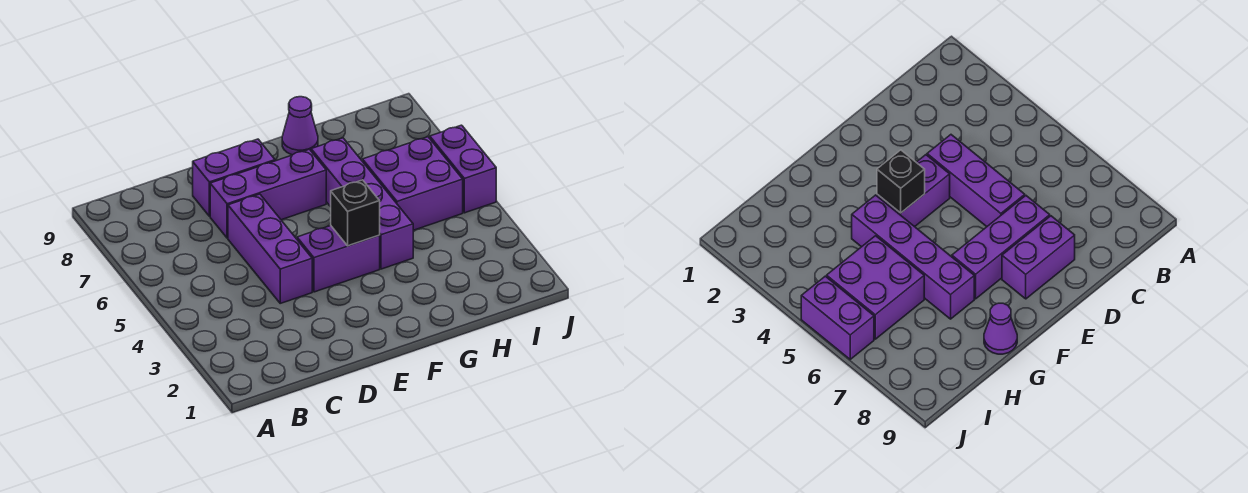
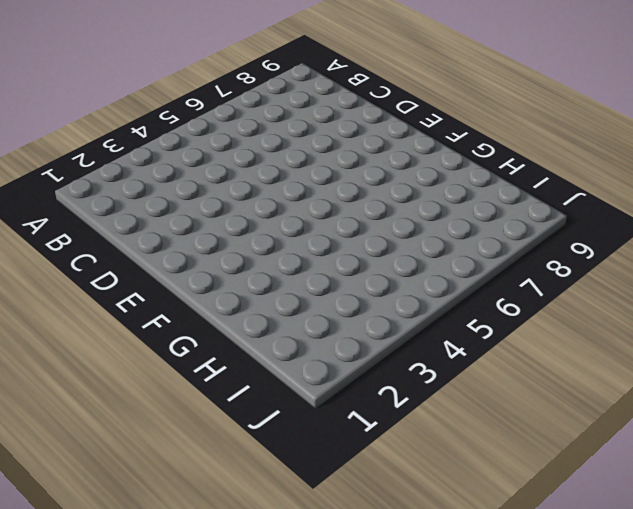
none -> purple 1x3 brick [228,194,312,303]
none -> purple 1x3 brick [210,149,326,238]

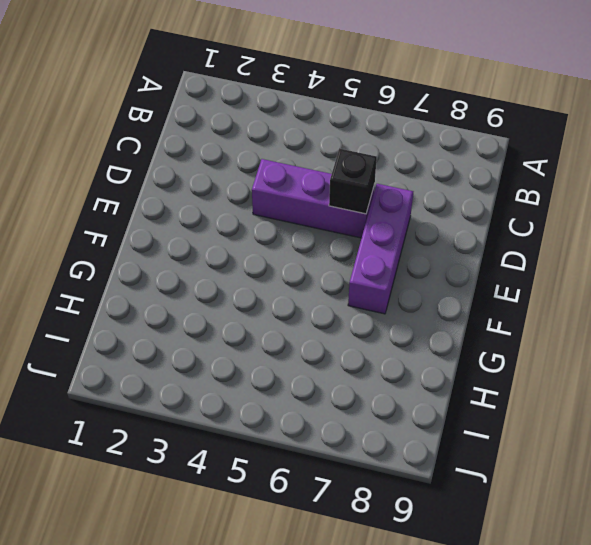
black 1x1 brick [329,148,377,214] -> black 1x1 brick moved to [331,180,380,246]
none -> purple 1x2 brick [193,139,275,216]
none -> purple 1x2 brick [297,226,380,292]

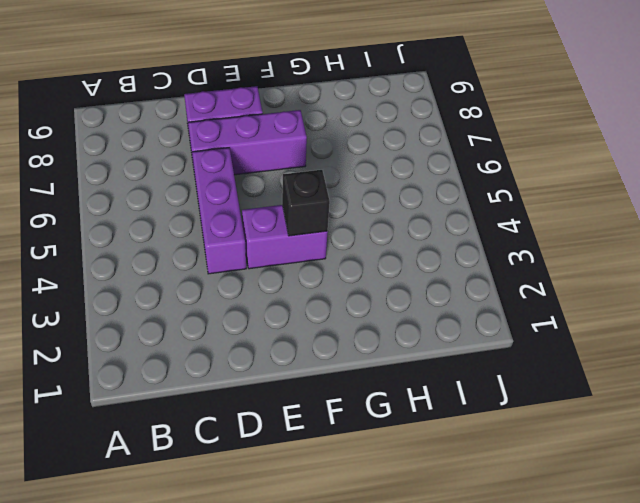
none -> purple 1x4 brick [311,138,413,269]
none -> purple 1x1 cone [282,97,318,155]

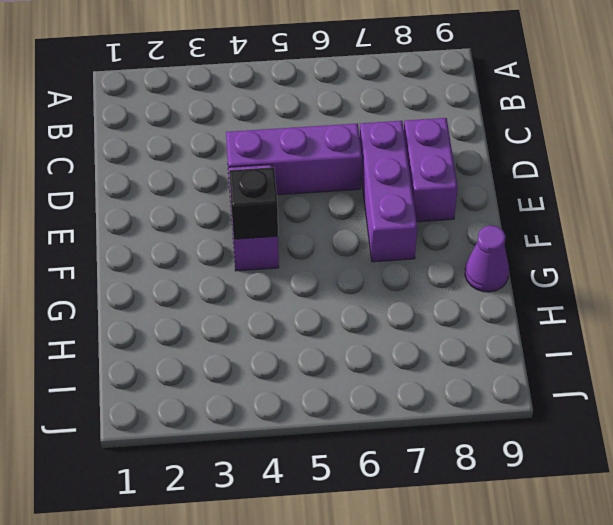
none -> purple 1x4 brick [311,138,413,269]
none -> purple 2x2 brick [363,137,463,230]

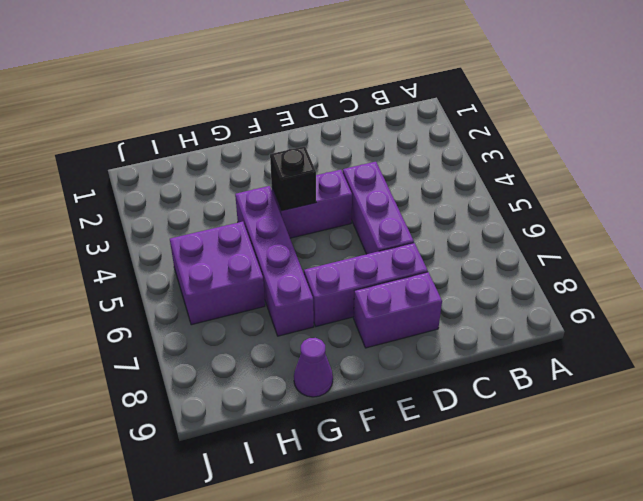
none -> purple 1x2 brick [430,125,496,213]

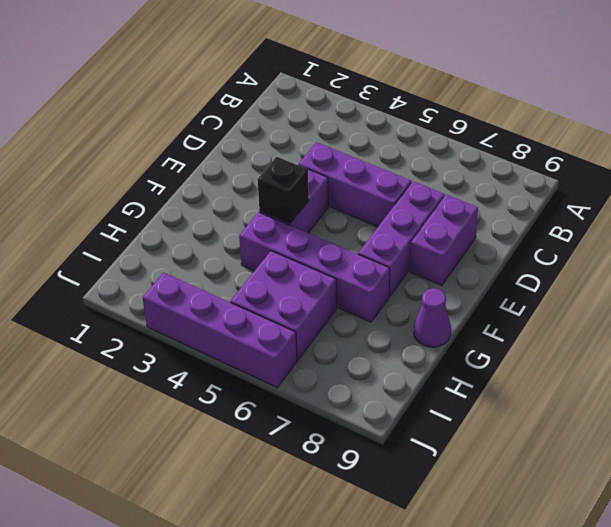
purple 1x4 brick [143,273,297,387] -> purple 1x2 brick [430,125,496,213]

